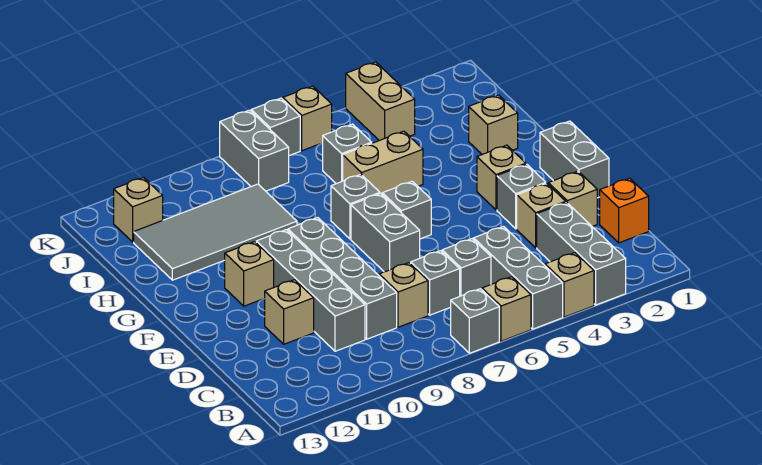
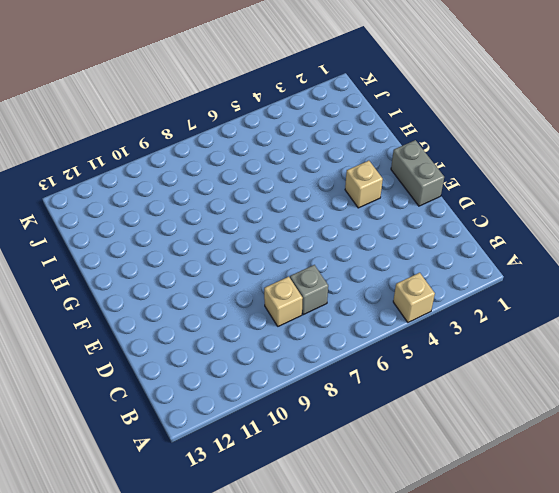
none -> grey 1x3 brick [537,202,626,305]
none -> grey 1x3 brick [474,227,563,329]
none -> tan 1x1 brick [482,277,531,341]
none -> grey 1x1 brick [450,289,499,353]

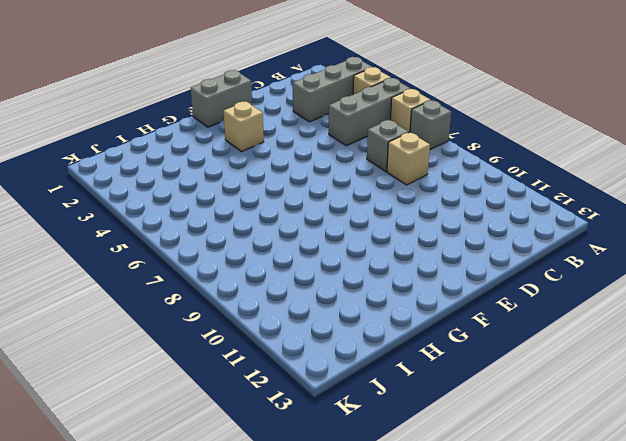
none -> orange 1x1 brick [600,178,649,243]
none -> grey 1x1 brick [442,239,491,296]
none -> grey 1x4 brick [288,218,397,339]
none -> grey 1x4 brick [256,230,365,351]

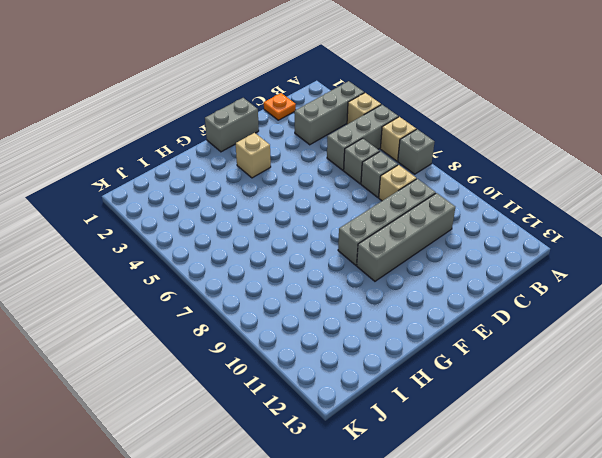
orange 1x1 plate [264,93,296,120] -> orange 1x1 brick [600,178,649,243]
none -> tan 1x1 brick [548,171,597,226]
none -> tan 1x1 brick [517,183,566,248]
none -> tan 1x1 brick [264,280,314,344]
none -> grey 1x1 brick [497,164,546,229]

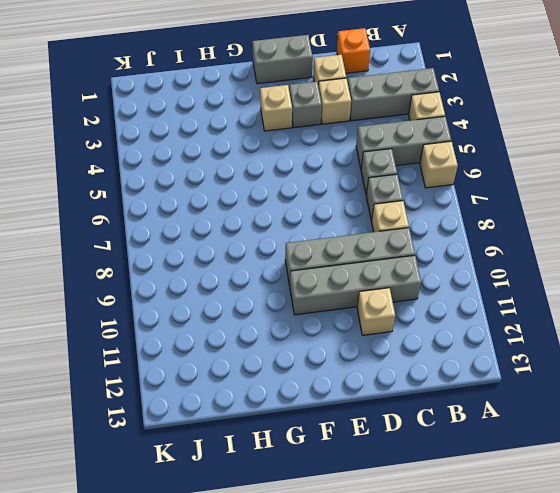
none -> grey 1x1 brick [450,289,499,353]
none -> grey 1x2 brick [351,193,420,272]
none -> grey 1x1 brick [382,181,431,239]
none -> tan 1x1 brick [224,242,274,306]

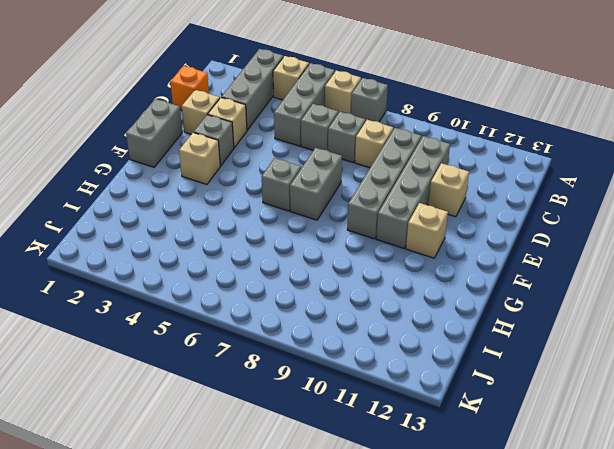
none -> grey 1x1 brick [331,174,380,239]
none -> tan 1x1 brick [469,95,518,154]
none -> tan 1x2 brick [343,131,423,194]
none -> grey 2x4 tile [134,184,297,280]

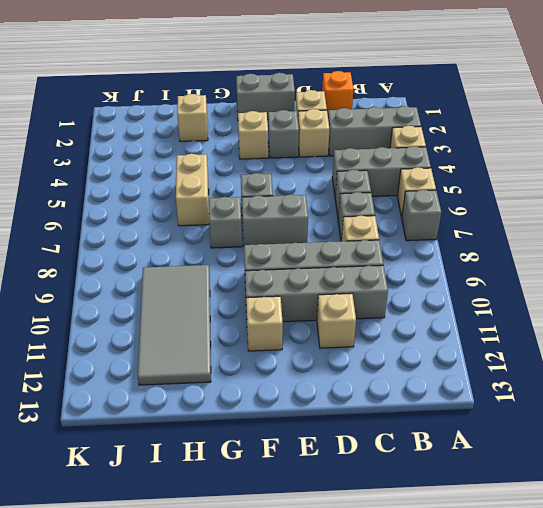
none -> grey 1x1 brick [323,124,372,184]
none -> tan 1x2 brick [346,62,415,140]
none -> grey 1x2 brick [220,110,289,191]
none -> tan 1x1 brick [114,178,163,242]

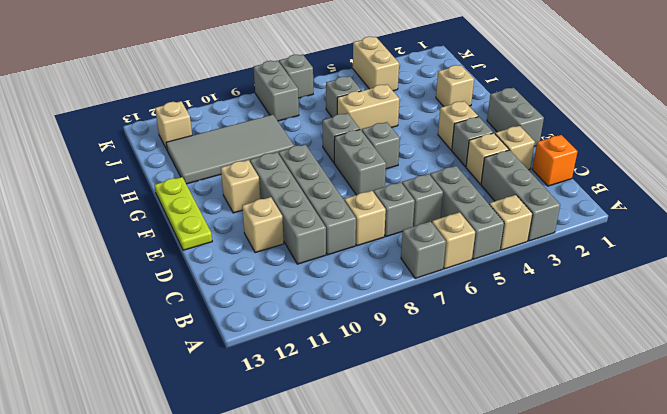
lime 1x3 plate [155,177,212,250] -> none
none -> tan 1x1 brick [283,86,332,151]

